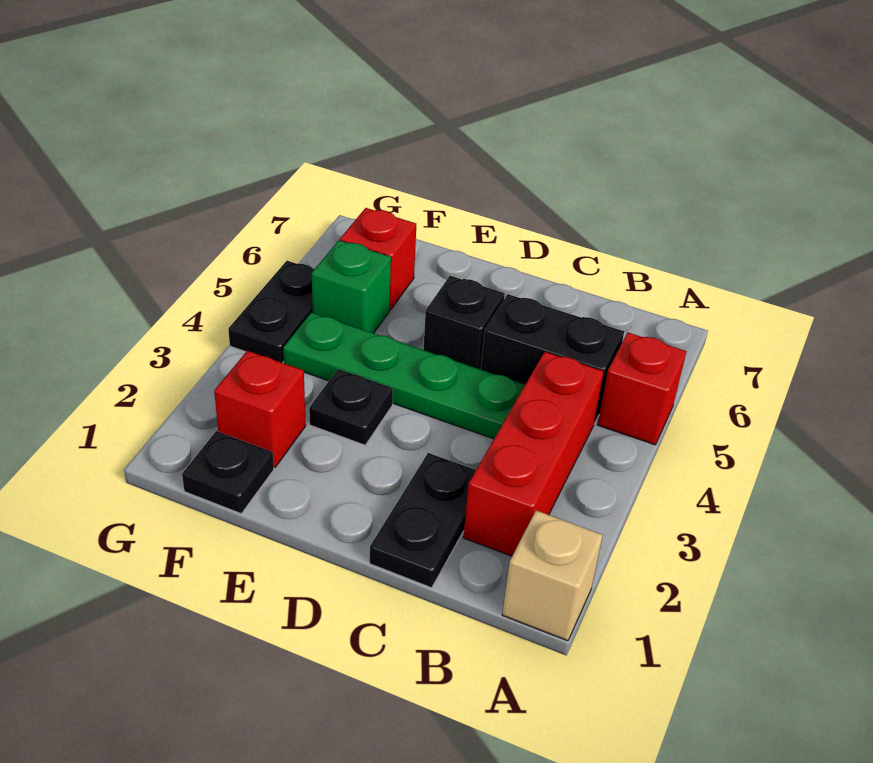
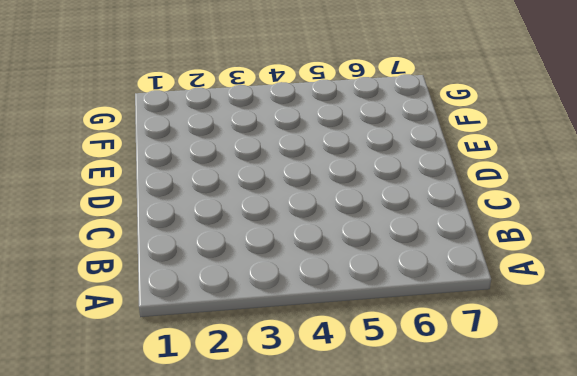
none -> tan 1x1 brick [502,510,603,641]
none -> red 1x1 brick [597,332,686,445]
none -> red 1x3 brick [463,352,604,556]

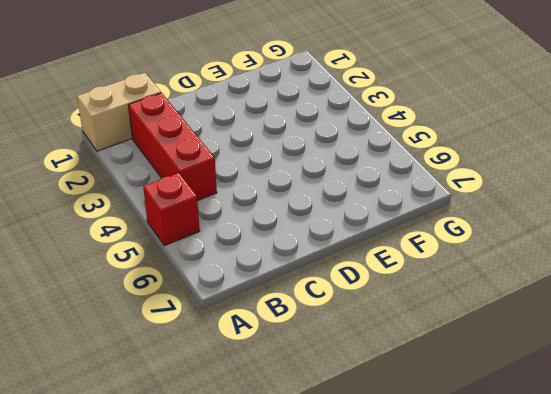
tan 1x2 brick [77,73,161,151] -> tan 1x1 brick [502,510,603,641]
none -> black 1x2 brick [481,294,624,424]
none -> black 1x2 plate [370,453,476,588]
none -> green 1x4 plate [283,312,525,439]

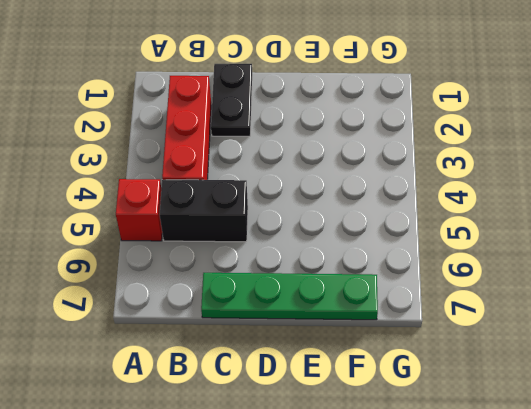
green 1x4 plate [201,273,378,320] -> green 1x4 plate moved to [283,312,525,439]
none -> tan 1x1 brick [502,510,603,641]
none -> black 1x1 brick [423,276,505,369]
none -> black 1x1 plate [309,369,393,445]

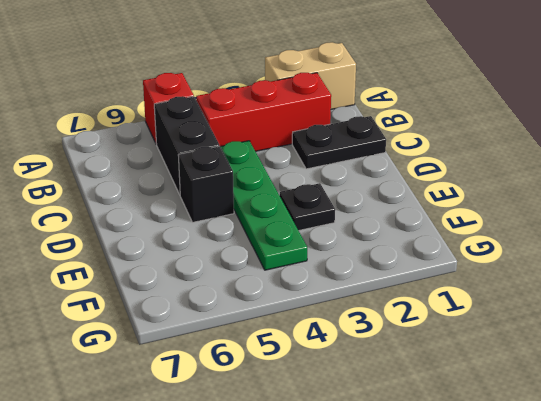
tan 1x2 brick [265,42,356,109] -> tan 1x1 brick [502,510,603,641]
none -> black 1x1 plate [182,431,274,513]
none -> red 1x1 brick [214,351,306,467]
none -> green 1x1 brick [312,240,391,333]

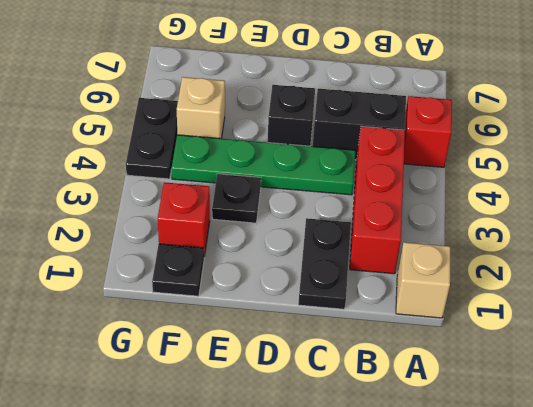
tan 1x1 brick [177,77,225,139] -> green 1x1 brick [312,240,391,333]
none -> red 1x1 brick [340,208,416,310]

